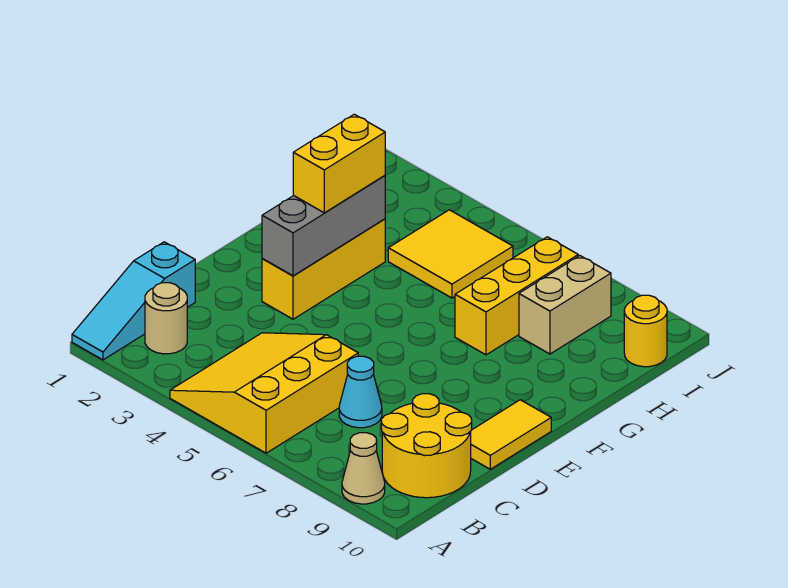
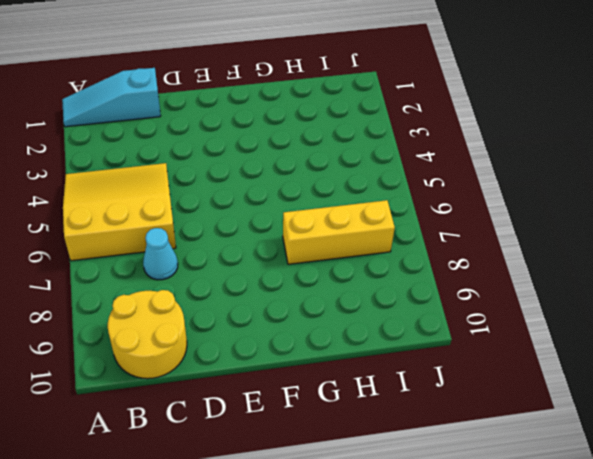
none -> tan 1x1 cone [342,433,385,504]
none -> tan 1x1 round brick [145,283,187,354]
none -> yellow 1x2 tile [470,400,551,469]

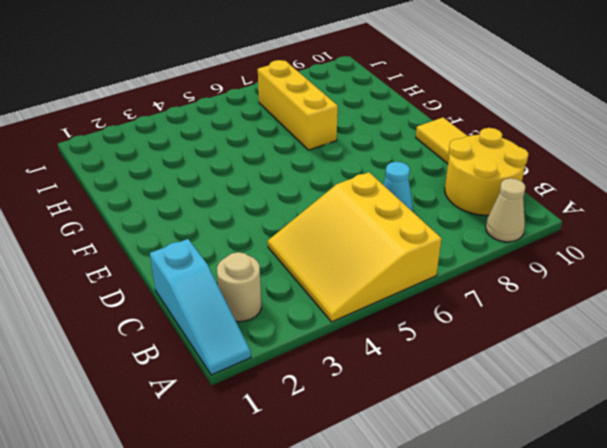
none -> yellow 1x3 brick [262,219,385,319]
none -> yellow 2x2 tile [388,210,513,298]
none -> tan 1x2 brick [519,256,611,354]

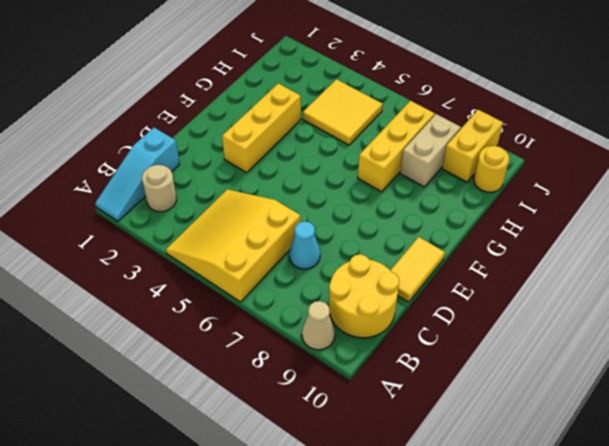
yellow 1x2 brick [442,110,503,182] -> yellow 1x2 brick moved to [293,114,385,213]
none -> grey 1x3 brick [262,175,385,276]

